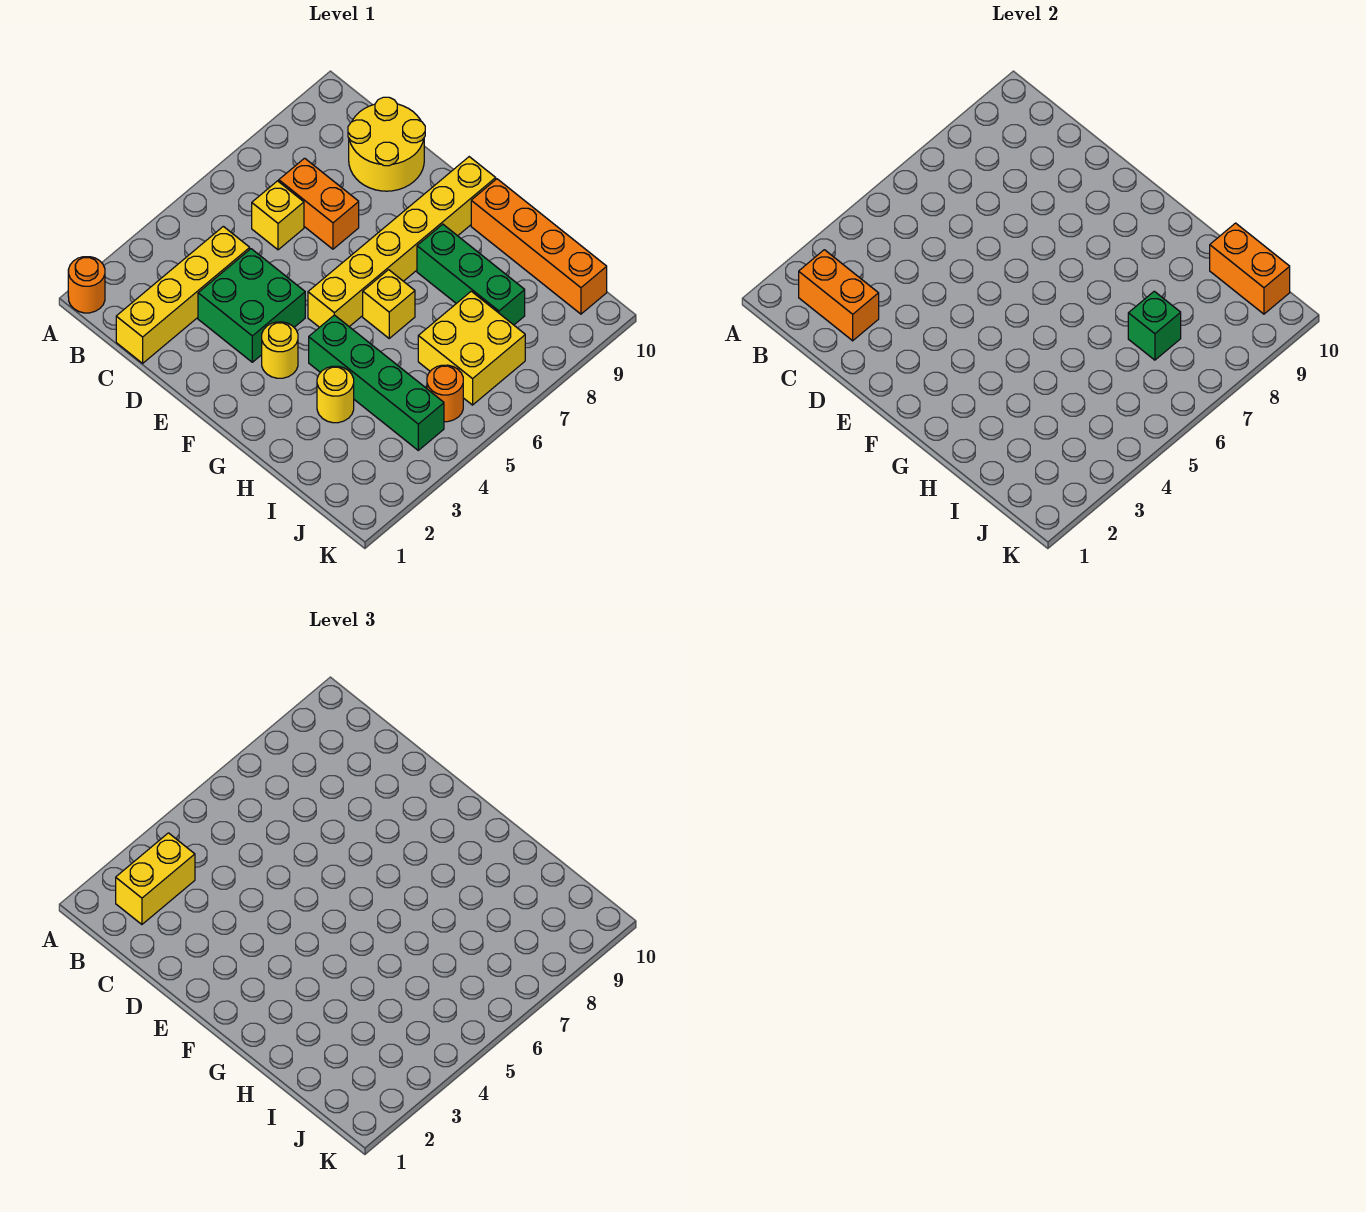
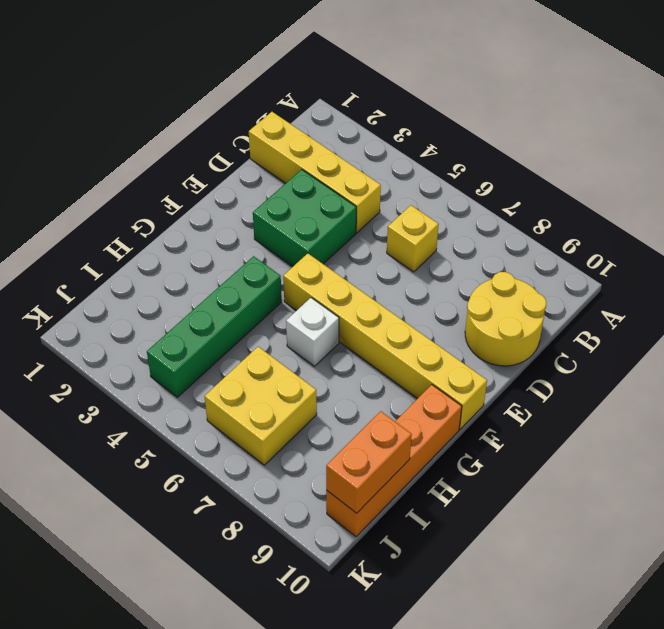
white 1x1 brick [286,298,339,366] -> yellow 1x1 brick [363,270,415,338]
none -> orange 1x1 round brick [68,257,105,313]
none -> orange 1x2 brick [279,158,359,249]
none -> yellow 1x1 round brick [262,322,298,378]

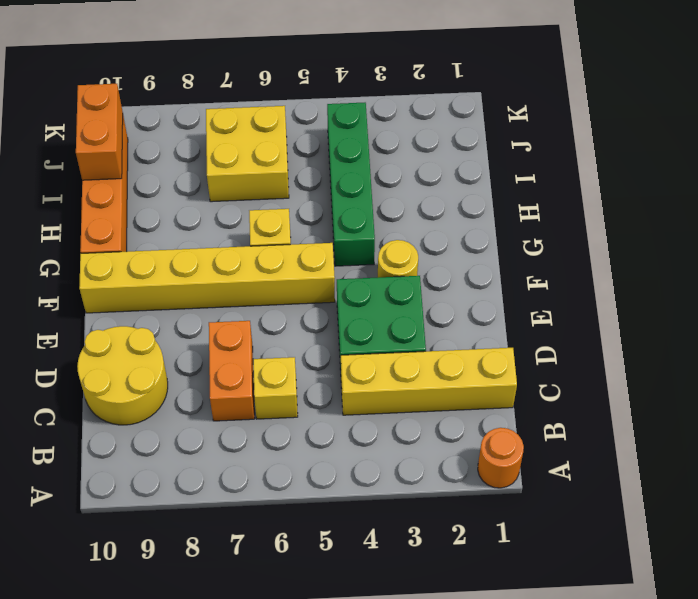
none -> green 1x3 brick [417,224,525,325]
none -> yellow 1x1 round brick [317,366,354,423]
none -> orange 1x1 round brick [427,365,463,422]

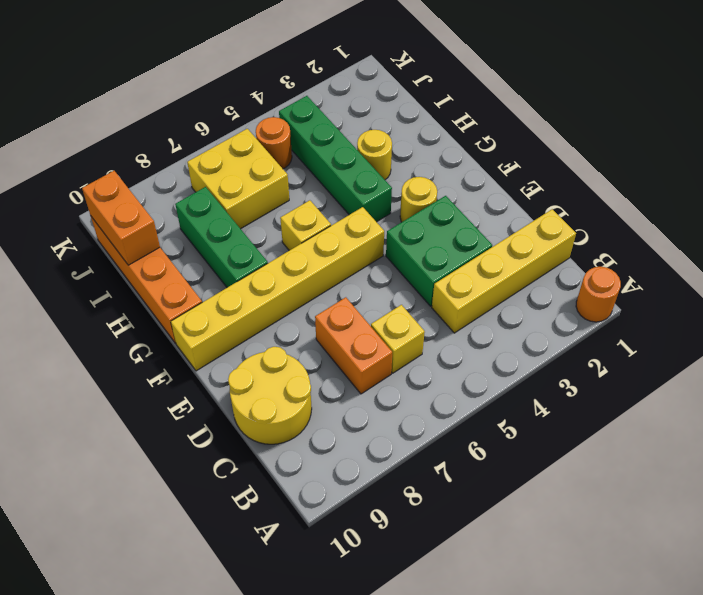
none -> orange 1x2 brick [799,250,879,341]
none -> green 1x1 brick [1128,291,1181,360]
none -> yellow 1x2 brick [116,833,195,924]

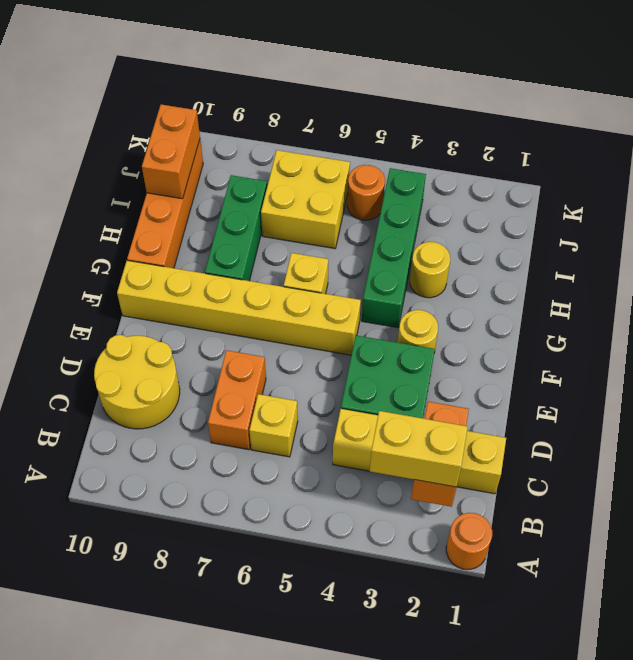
none -> green 1x1 brick [1128,291,1181,360]

